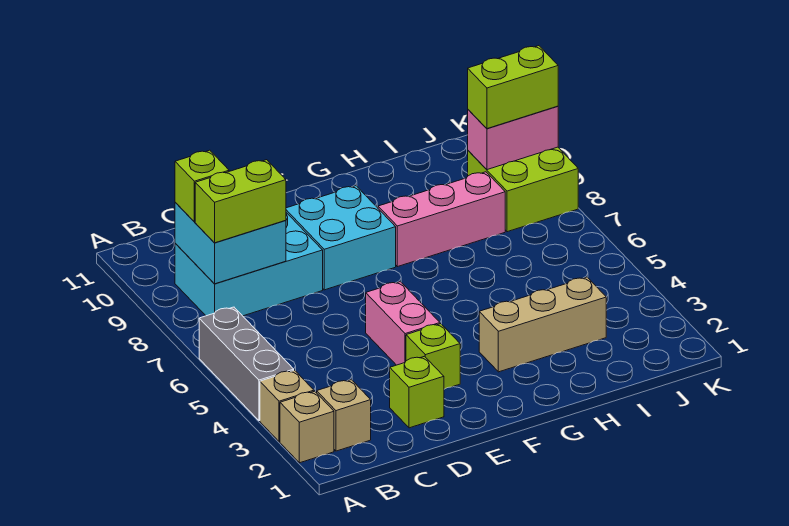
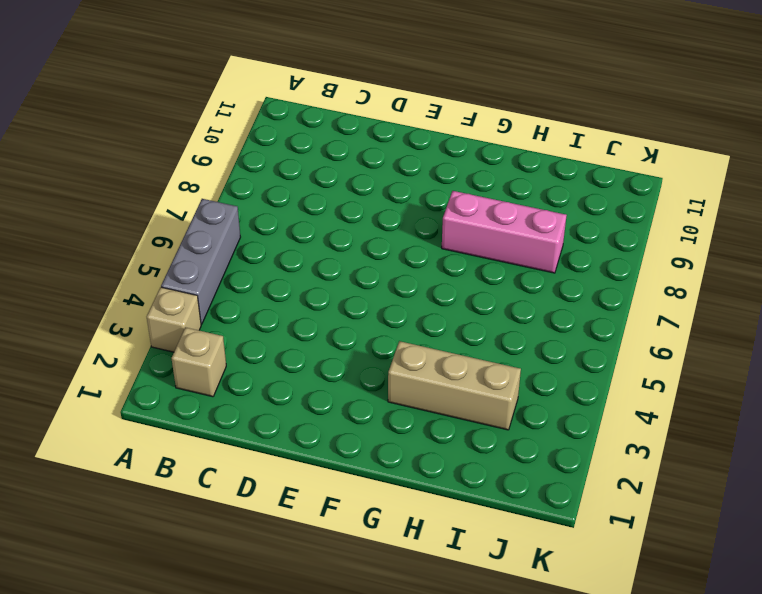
none -> tan 1x1 brick [280,391,334,463]
none -> cyan 2x3 brick [175,213,323,316]
none -> lime 1x1 brick [390,356,444,428]

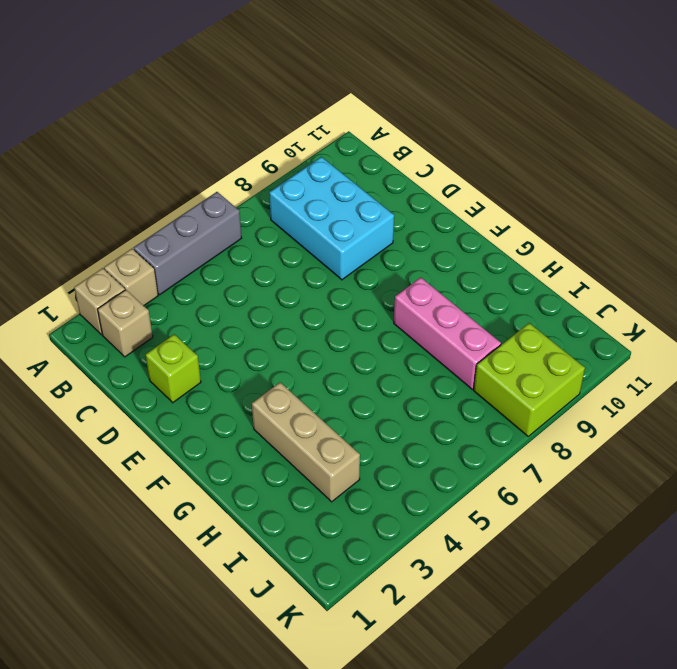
none -> lime 1x1 brick [406,324,460,389]
none -> pink 1x2 brick [366,282,440,365]
none -> cyan 2x2 brick [286,186,396,290]

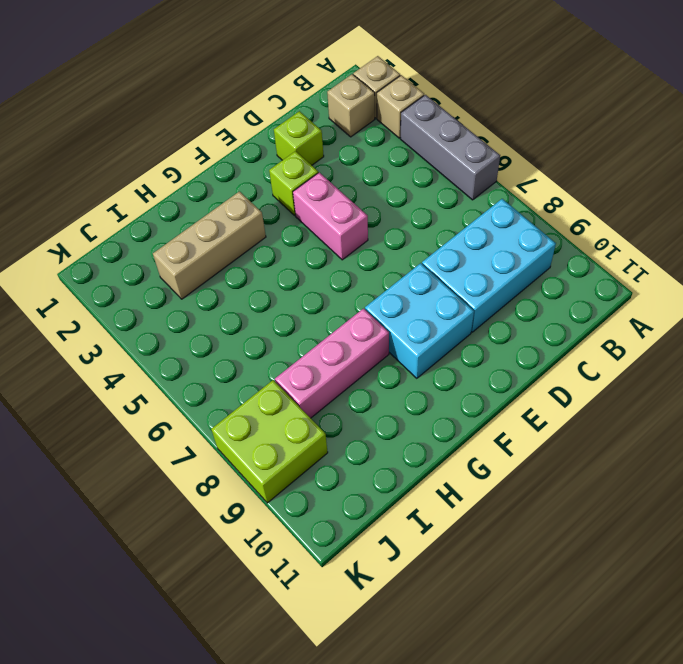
none -> cyan 2x2 brick [175,203,286,284]
none -> pink 1x2 brick [468,106,558,170]
none -> lime 1x2 brick [195,160,286,243]

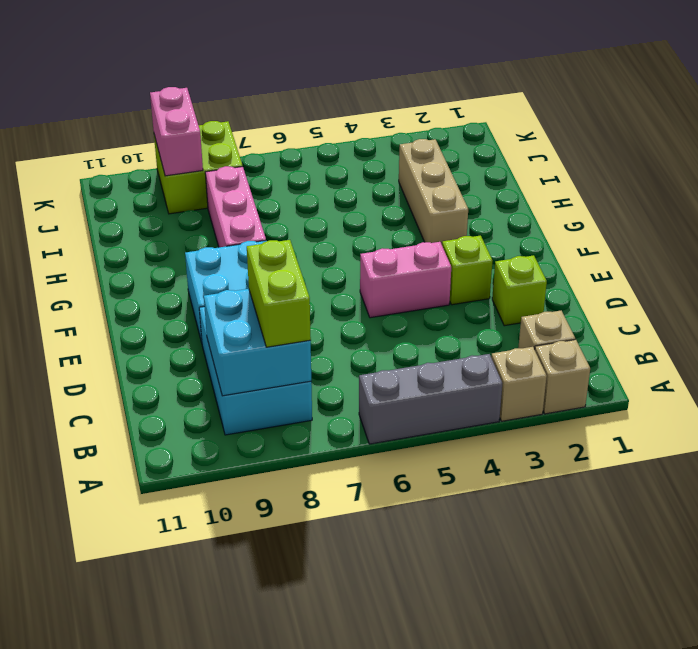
none -> lime 1x1 brick [175,150,229,222]
none -> lime 1x2 brick [468,46,558,129]

